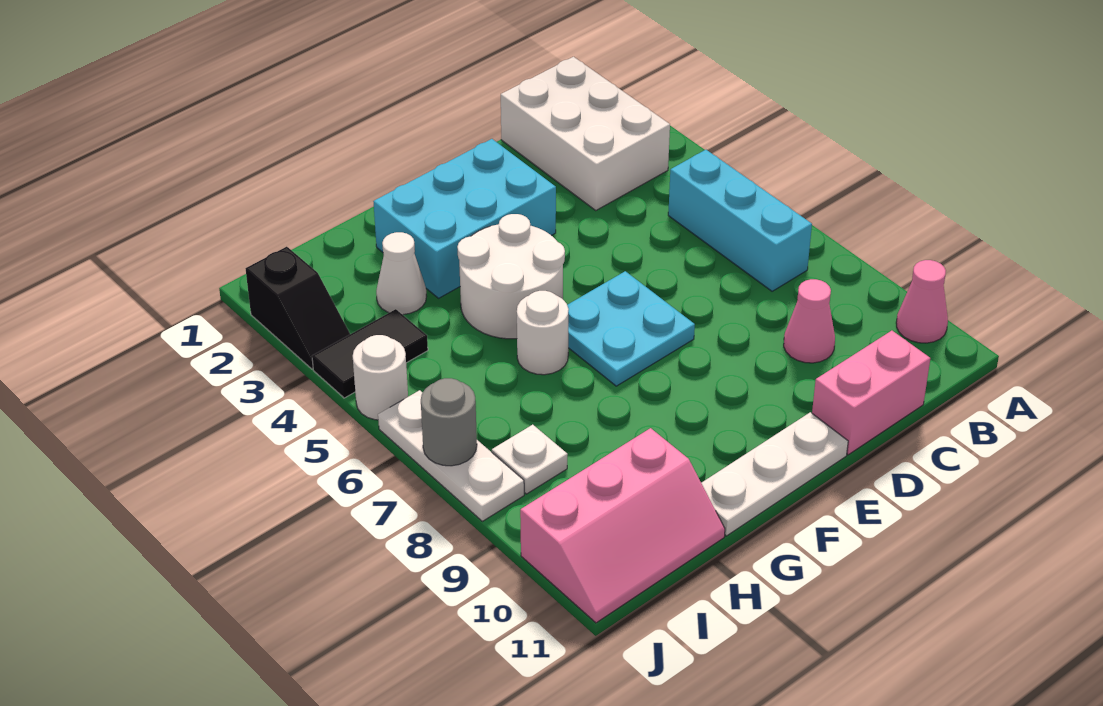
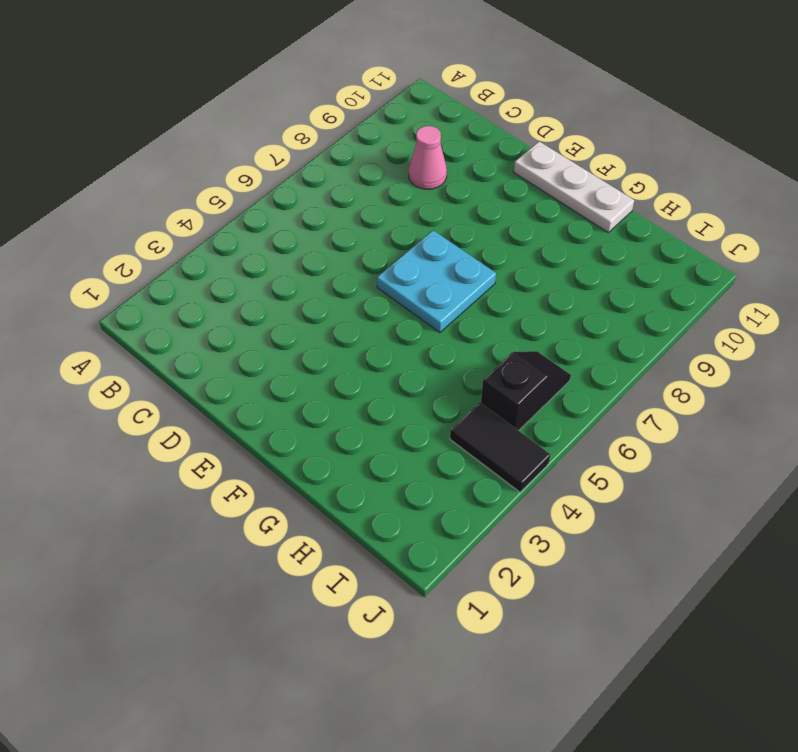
black 1x2 slope [481,351,571,431] -> black 1x2 slope moved to [246,247,350,369]
none -> pink 1x1 cone [896,260,948,343]
none -> white 2x3 brick [501,57,670,210]
none -> cyan 1x3 brick [668,150,812,291]

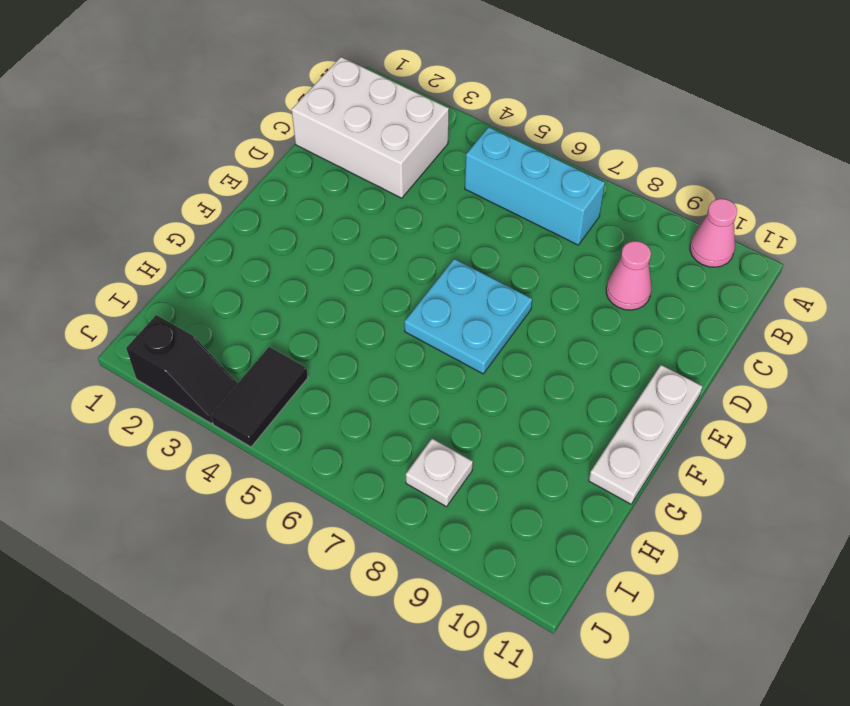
none -> pink 1x2 brick [812,331,930,455]
none -> cyan 2x3 brick [373,139,556,298]
none -> white 2x2 round brick [457,214,565,339]

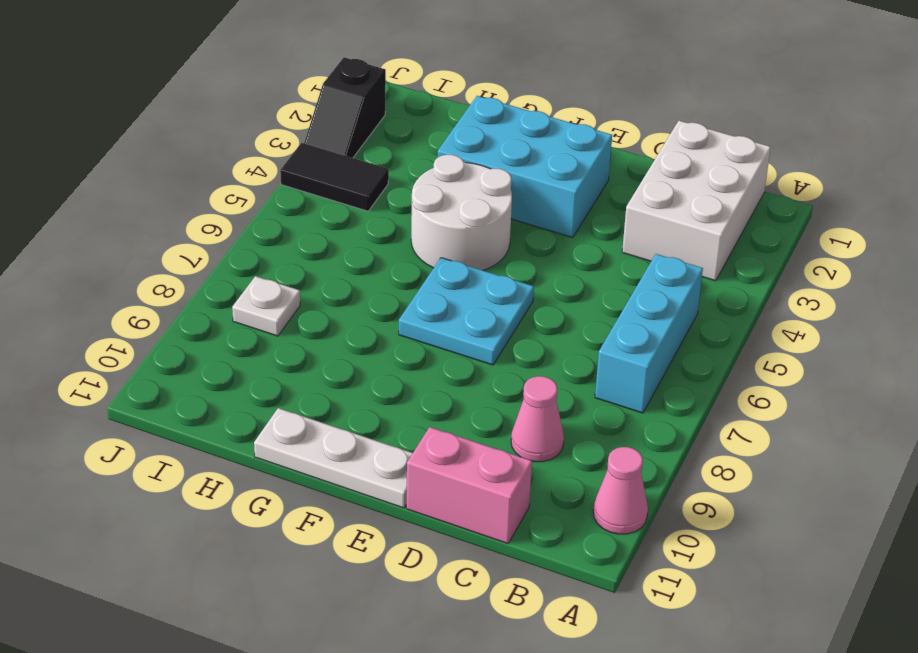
none -> white 1x1 round brick [517,291,569,375]
none -> white 1x1 cone [376,232,426,315]
none -> pink 2x3 slope [520,428,725,623]

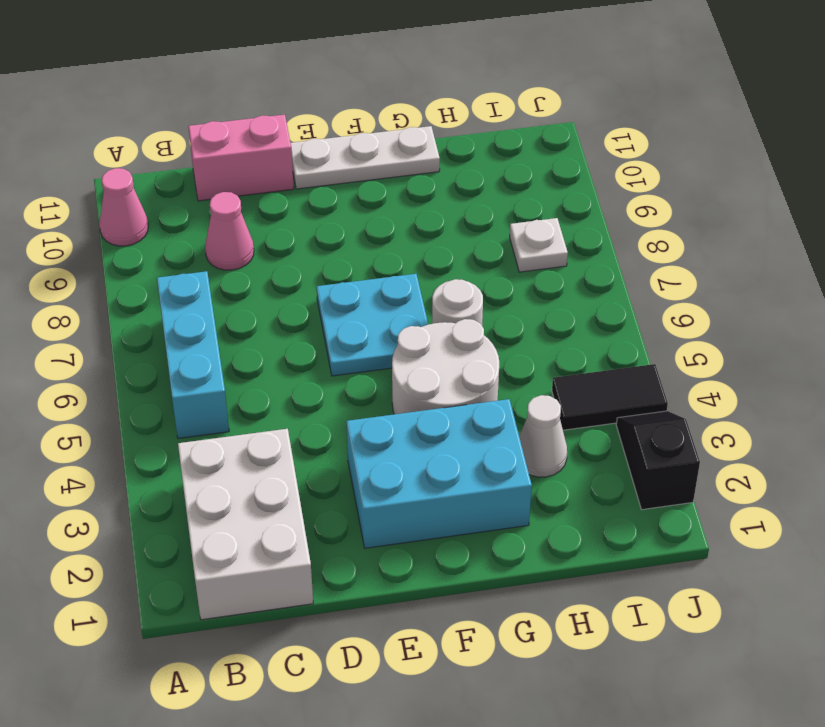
none -> pink 2x3 slope [520,428,725,623]
none -> white 1x1 round brick [353,335,408,420]
none -> white 1x3 plate [378,390,524,521]

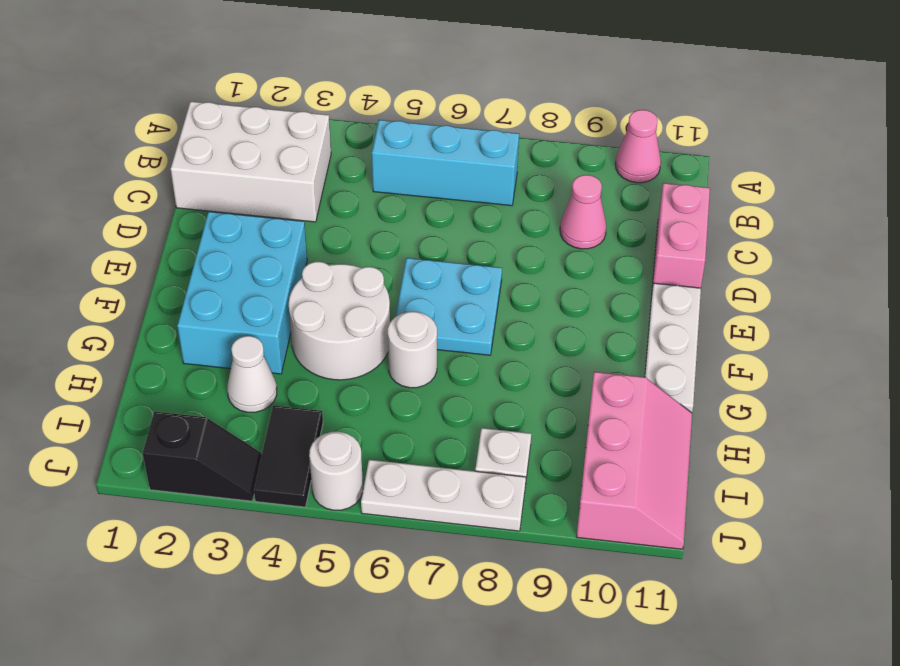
none -> grey 1x1 round brick [421,378,477,466]

